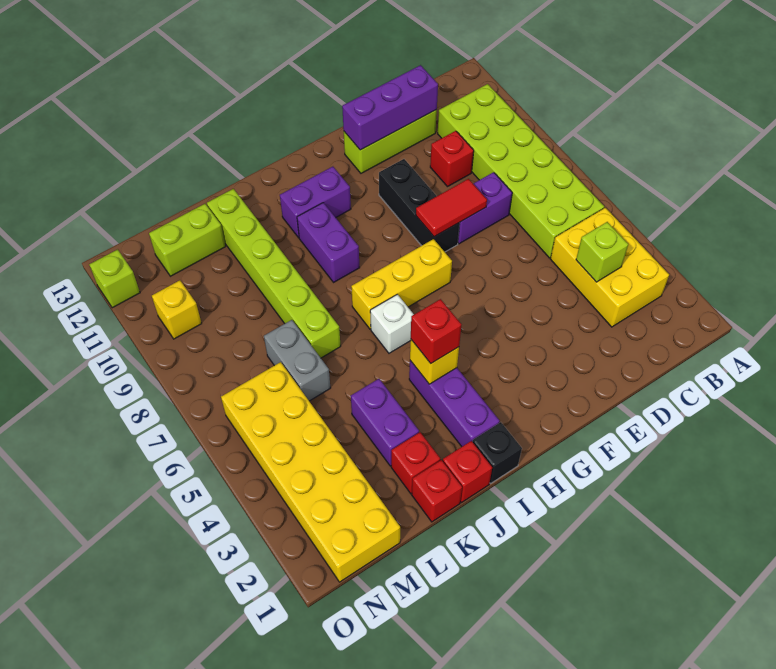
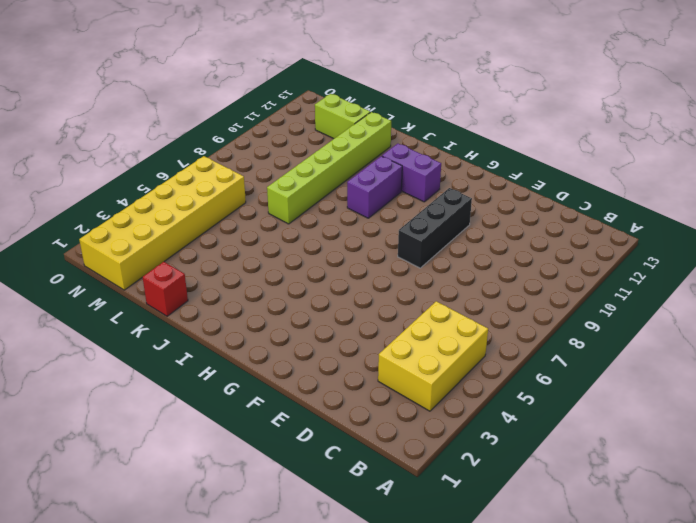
none -> lime 2x6 brick [438,84,604,258]
none -> purple 1x2 brick [458,172,512,244]
none -> red 1x1 brick [430,131,474,187]

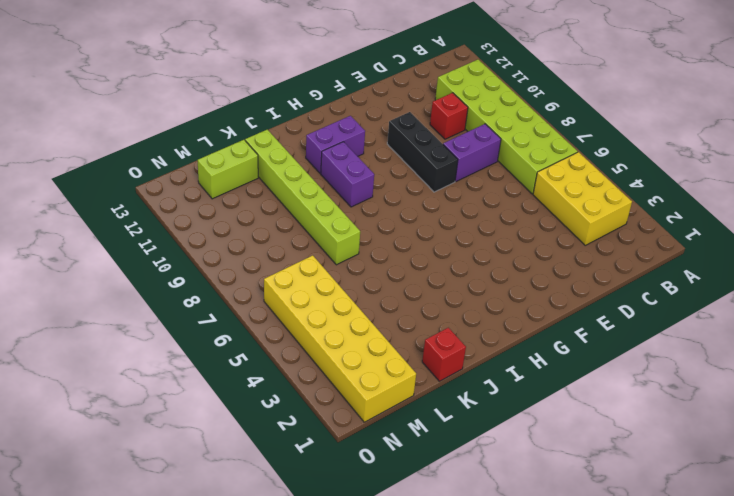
none -> lime 1x3 brick [344,110,437,173]
none -> yellow 1x3 brick [351,239,452,329]
none -> black 1x1 brick [473,422,522,483]

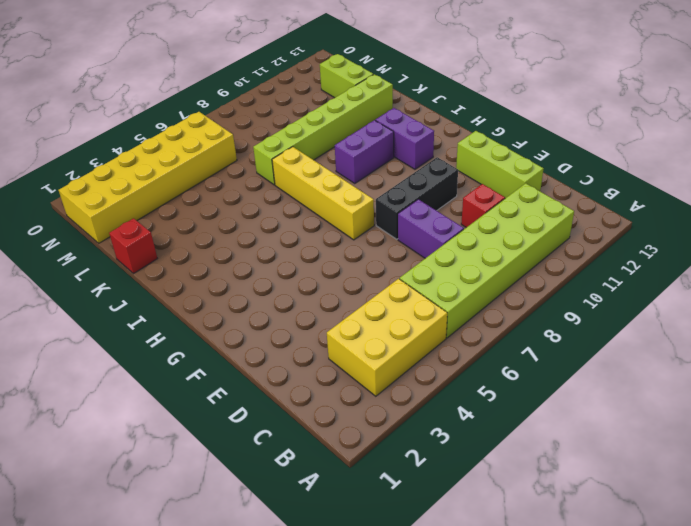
yellow 1x4 brick [272,147,374,240] -> yellow 1x3 brick [351,239,452,329]
none -> black 1x1 brick [473,422,522,483]
none -> purple 1x3 brick [409,361,500,447]
none -> white 1x1 brick [370,294,414,353]

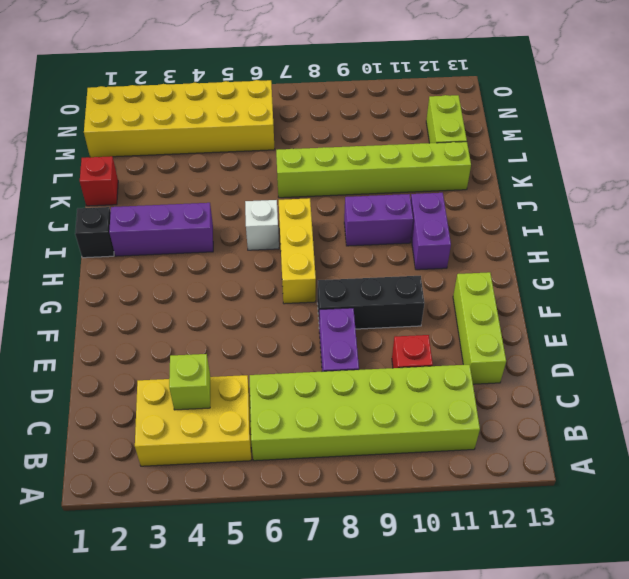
none -> red 1x1 brick [443,441,492,503]
none -> red 1x1 brick [391,432,440,493]
none -> purple 1x2 brick [351,379,419,466]

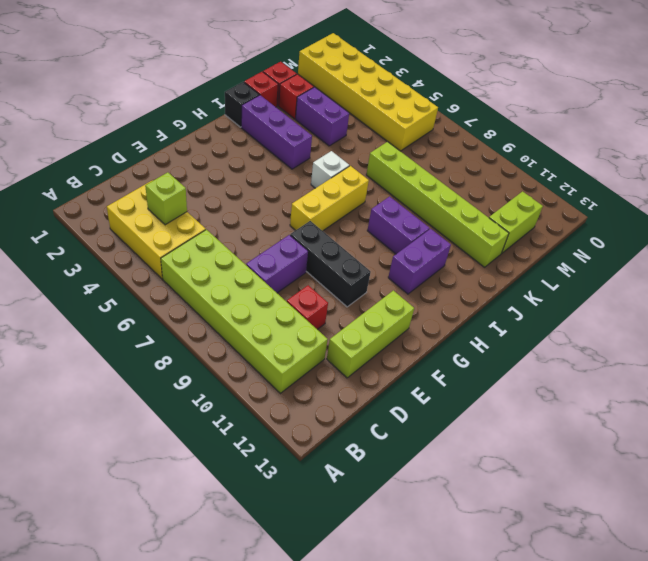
none -> grey 1x2 brick [264,320,330,401]
none -> yellow 1x1 brick [152,280,202,339]
none -> lime 1x1 brick [89,249,140,308]

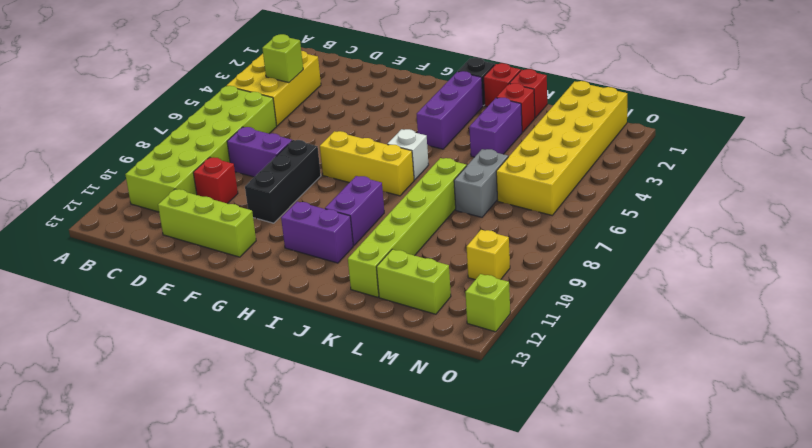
none -> purple 1x3 brick [342,65,438,150]
none -> red 1x2 tile [416,179,487,237]
none -> yellow 1x1 brick [410,340,459,384]

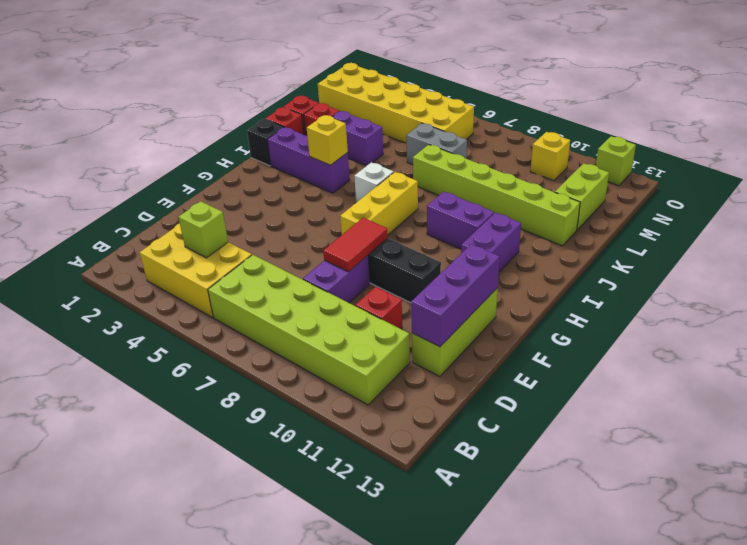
none -> red 1x1 brick [411,299,461,363]

